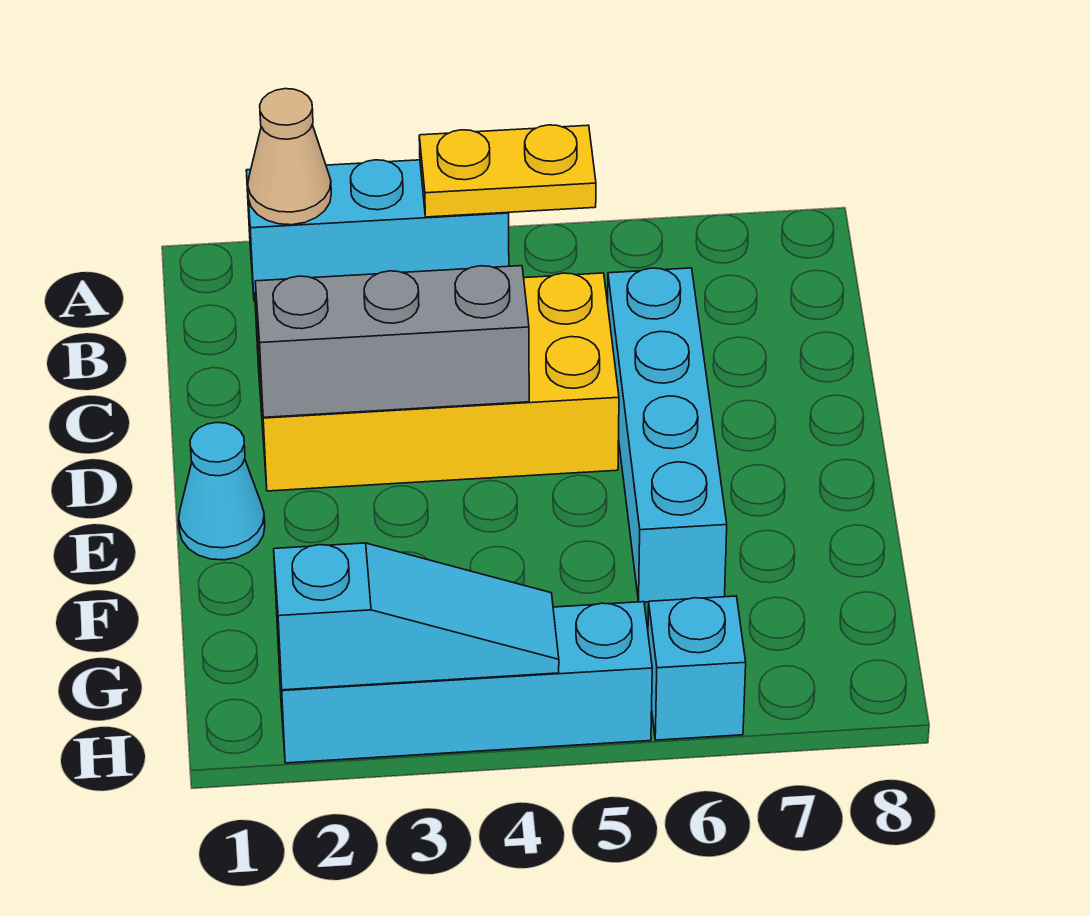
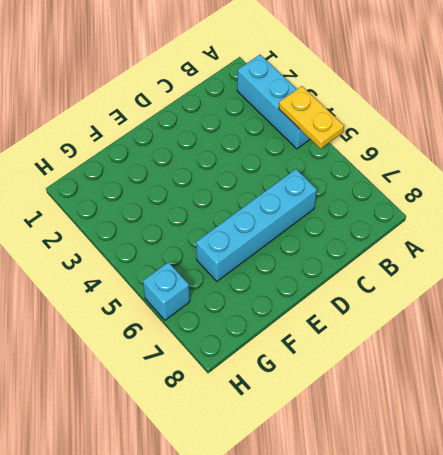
none -> yellow 2x4 brick [255,273,619,491]
none -> cyan 1x1 cone [179,422,265,560]

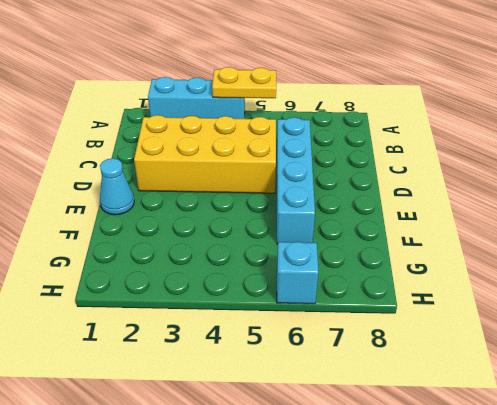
none -> cyan 1x4 brick [277,602,652,763]
none -> tan 1x1 cone [248,89,331,225]

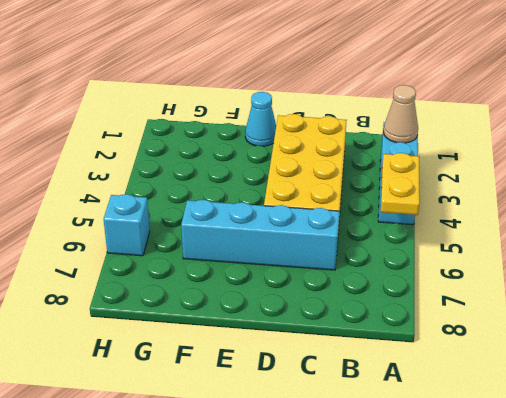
none -> cyan 1x4 brick [277,602,652,763]
none -> grey 1x3 brick [255,266,529,417]

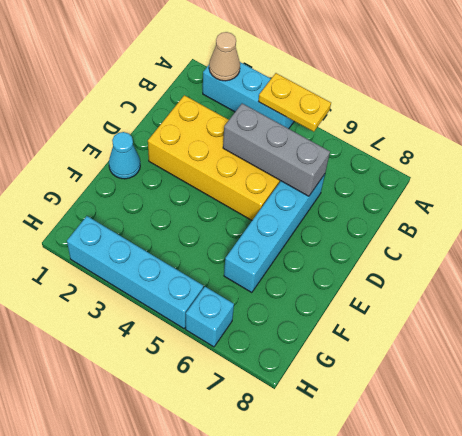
grey 1x3 brick [223,104,330,196] -> grey 1x3 brick moved to [255,266,529,417]
none -> cyan 1x3 slope [274,543,559,690]

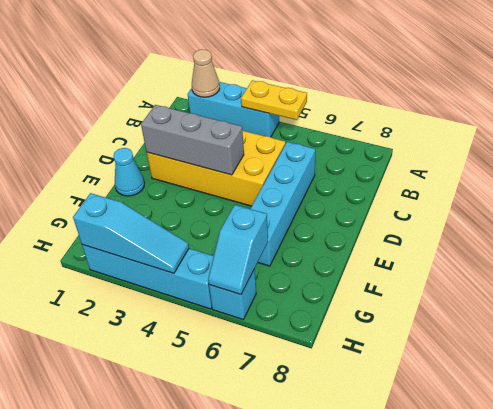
cyan 1x2 slope [208,205,268,295] -> none

